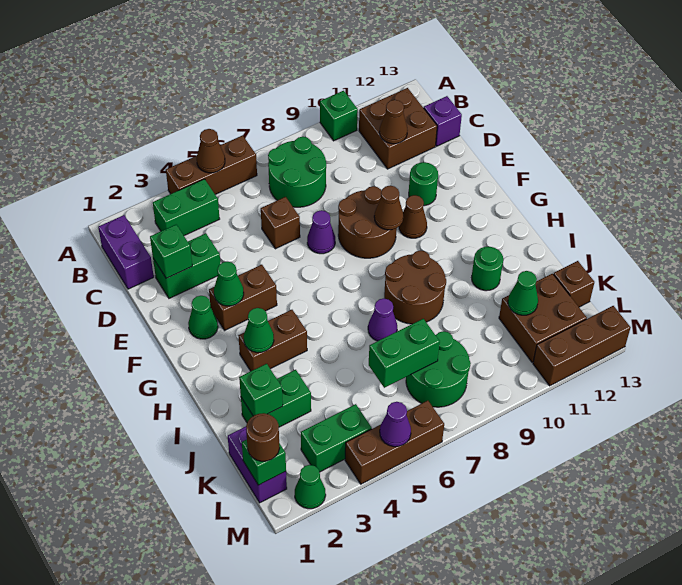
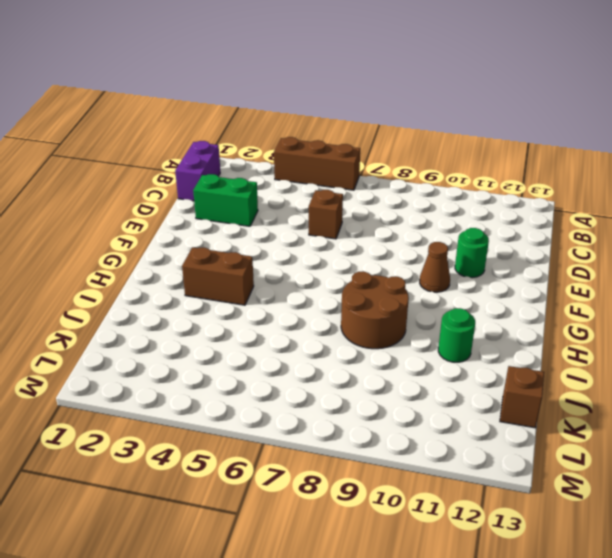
none -> green 1x1 brick [320,91,358,141]
none -> green 1x2 brick [153,179,220,236]
none -> green 2x2 round brick [268,137,326,207]
none -> brown 2x2 brick [359,88,437,169]

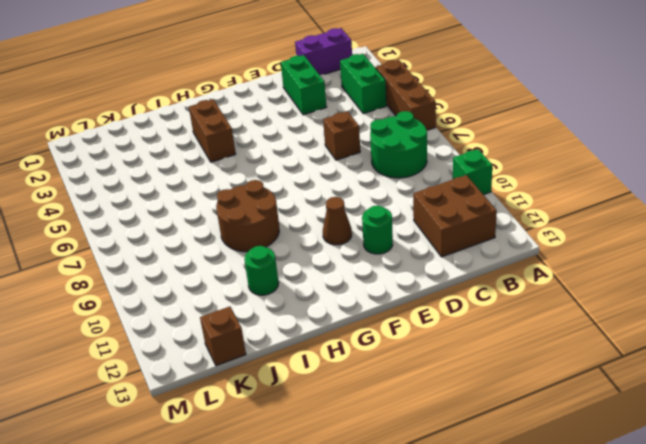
none -> purple 1x1 brick [424,96,462,146]
none -> purple 1x1 cone [307,210,335,254]
none -> brown 2x2 round brick [338,186,397,258]
none -> green 1x1 cone [188,296,218,339]

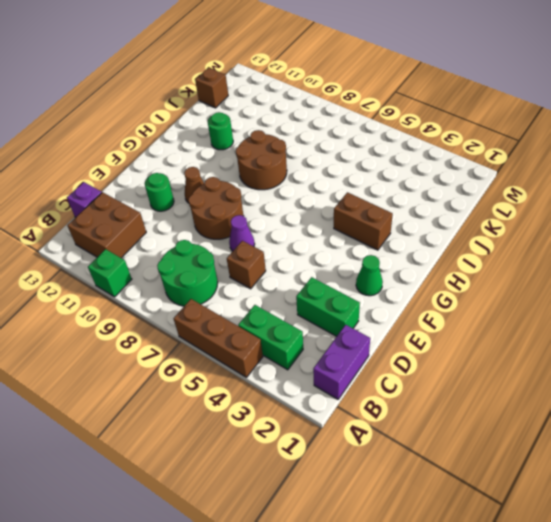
none -> brown 1x2 brick [209,265,277,331]
none -> purple 1x1 cone [368,298,397,341]
none -> green 1x2 brick [241,370,311,427]
none -> purple 1x2 brick [228,427,287,503]

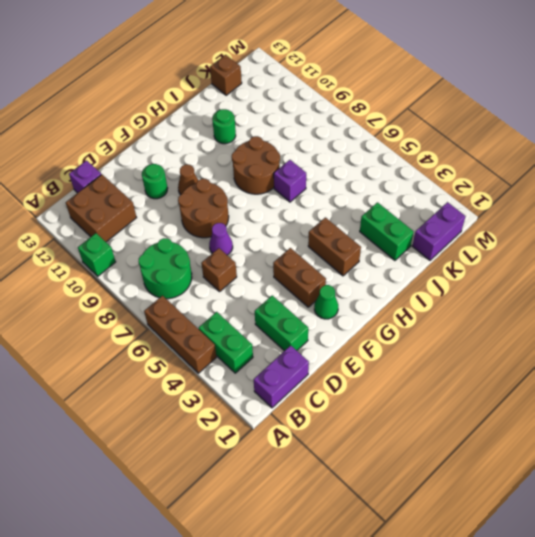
purple 1x1 brick [274,160,306,202] -> purple 1x1 cone [368,298,397,341]
none -> green 2x2 round brick [406,331,471,407]
none -> brown 2x2 brick [499,274,587,362]
none -> green 1x2 brick [301,404,372,472]
none -> green 1x1 cone [295,465,326,509]

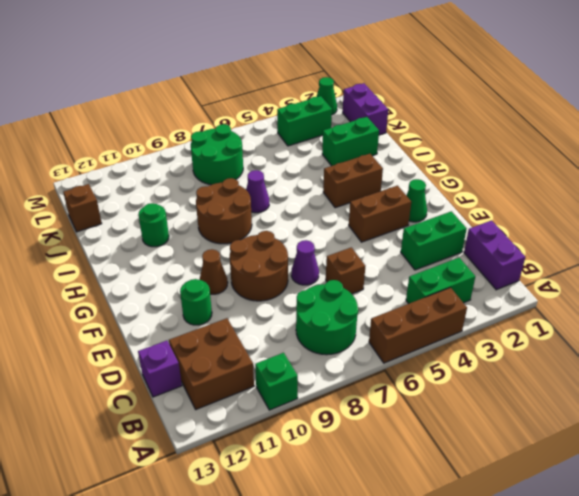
none -> brown 2x2 brick [499,274,587,362]
none -> brown 1x3 brick [345,401,444,484]
none -> brown 1x3 brick [533,306,631,386]
none -> brown 1x1 cone [197,129,225,173]

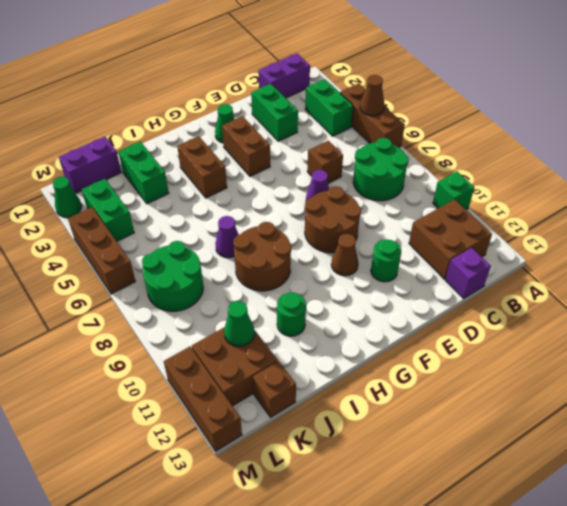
none -> brown 1x1 cone [380,100,407,144]
none -> green 1x1 brick [150,225,192,278]
none -> green 1x1 cone [214,261,244,306]
none -> brown 1x1 cone [374,186,403,230]

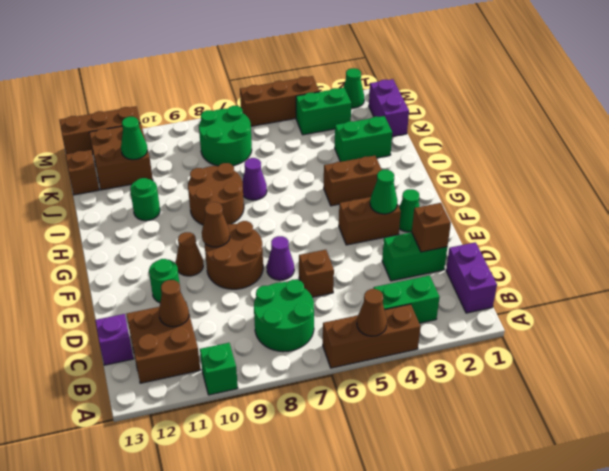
brown 1x1 brick [412,203,451,252] -> green 1x1 brick [150,225,192,278]
none -> green 1x1 cone [244,308,274,353]
none -> green 1x1 brick [239,364,283,416]
none -> green 1x2 brick [369,319,440,388]
none -> green 1x1 brick [242,440,286,485]

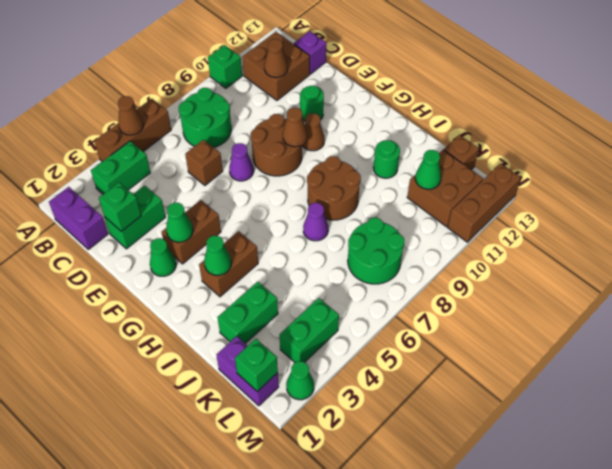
none -> brown 1x3 brick [345,401,444,484]
none -> green 1x1 brick [239,364,283,416]
none -> green 1x2 brick [369,319,440,388]
none -> purple 1x1 cone [380,402,411,447]

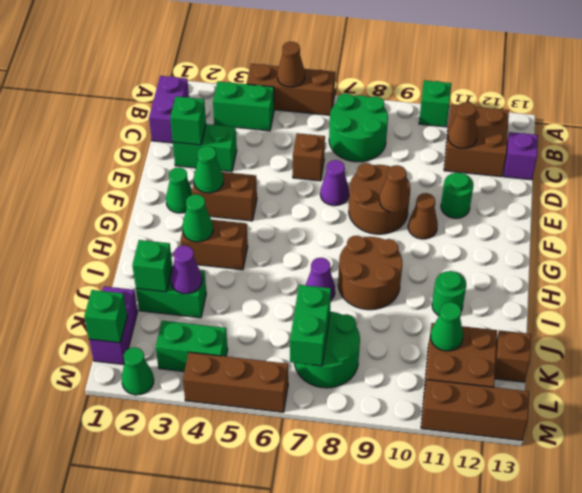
purple 1x1 cone [171,246,202,294] -> purple 1x1 cone moved to [380,402,411,447]
green 1x2 brick [290,285,331,366] -> green 1x2 brick turned to [369,319,440,388]
none -> brown 1x1 round brick [246,413,280,461]

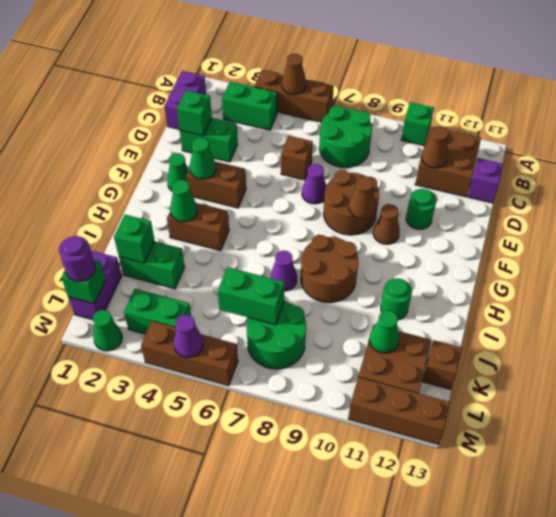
purple 1x1 round brick [59,236,95,281] -> brown 1x1 round brick [246,413,280,461]

